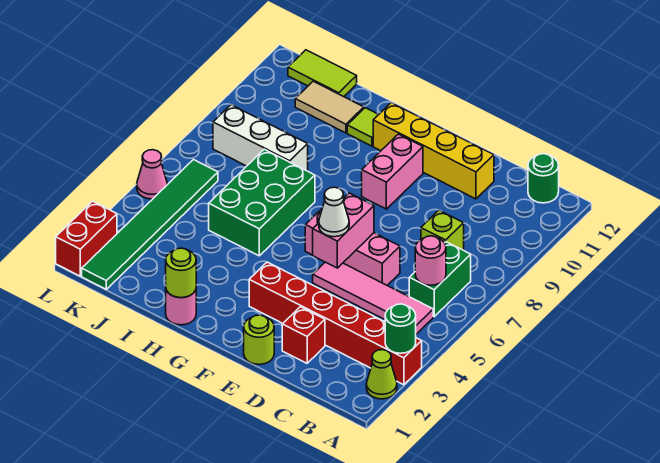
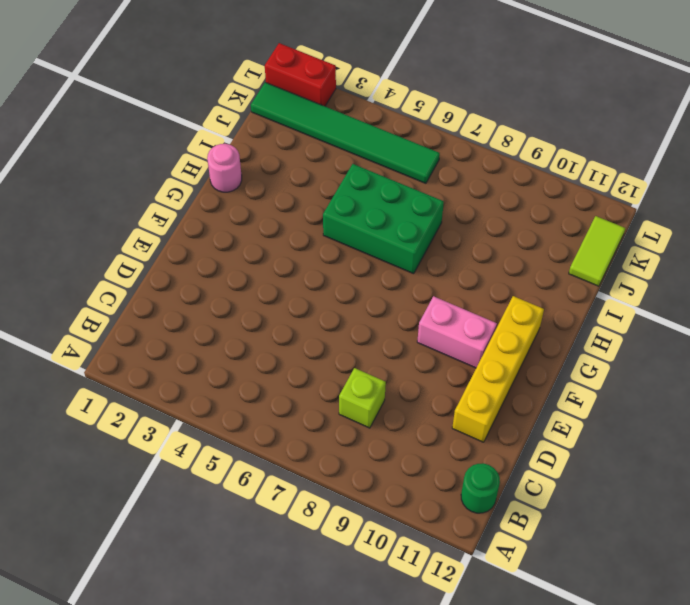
none -> lime 1x1 cone [366,350,397,399]
none -> red 1x6 brick [249,262,422,385]
none -> pink 1x4 tile [313,262,433,334]

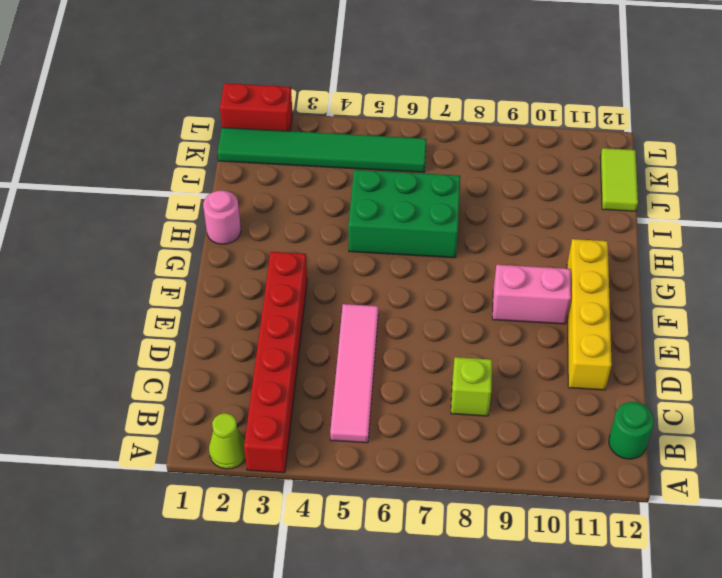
none -> green 1x2 brick [409,242,471,317]
none -> red 1x1 brick [282,307,325,363]
none -> pink 1x3 brick [305,209,400,285]

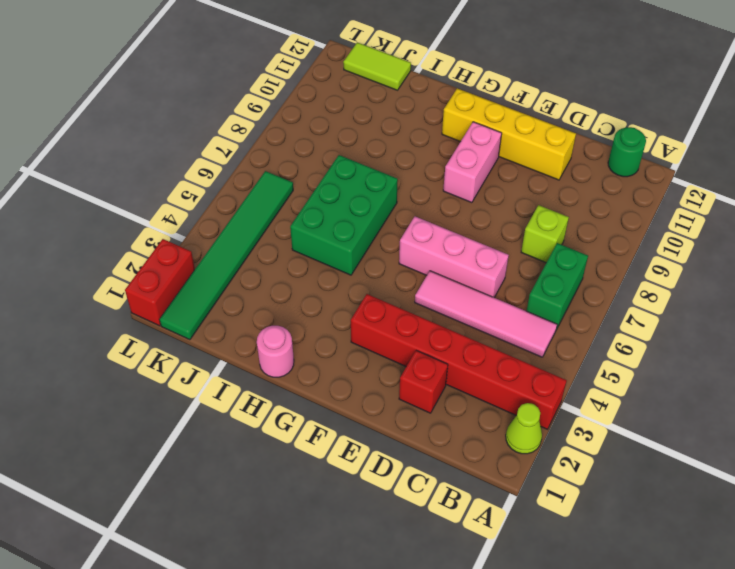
none -> lime 1x1 round brick [244,315,274,364]
none -> lime 1x1 tile [347,108,378,146]
none -> white 1x3 brick [213,105,308,171]

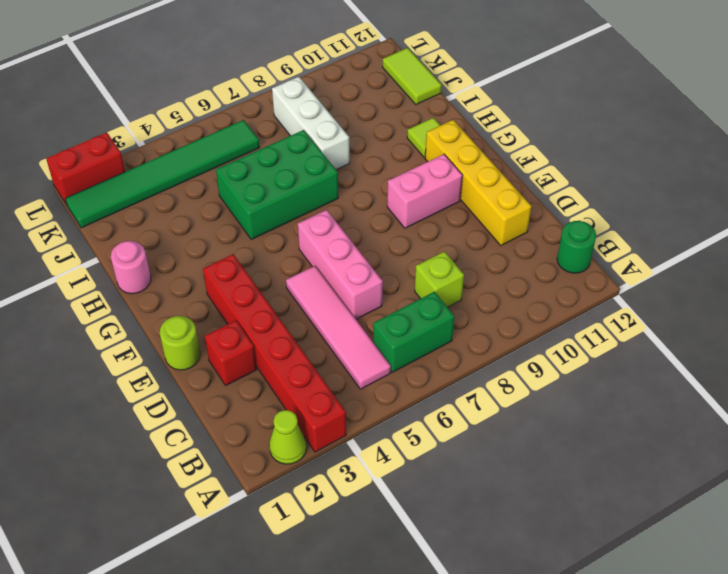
none -> tan 1x2 tile [295,81,364,133]
none -> pink 1x1 cone [137,150,167,199]
none -> green 1x1 round brick [385,304,416,353]

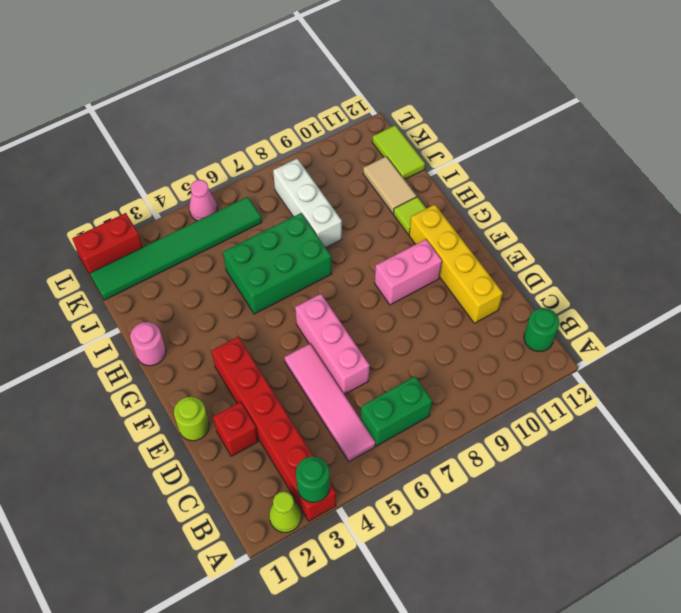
none -> lime 1x1 brick [421,210,464,250]
none -> pink 1x1 round brick [415,236,446,285]
none -> pink 1x2 brick [313,193,374,268]

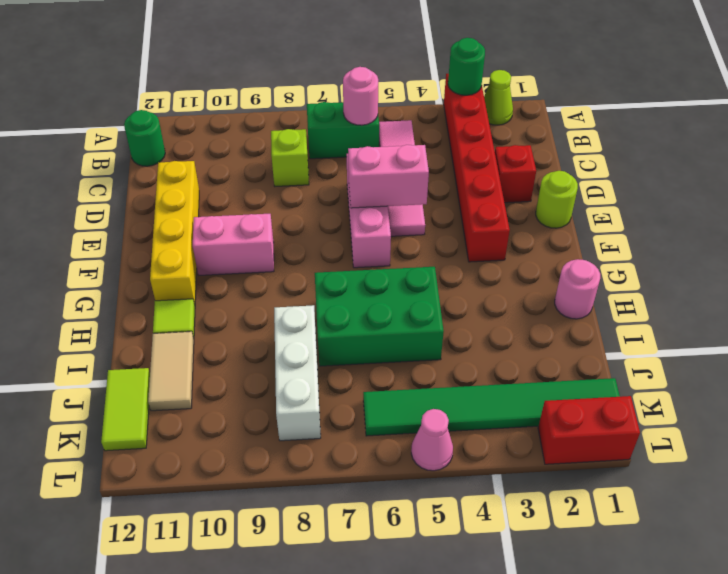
none -> lime 1x1 round brick [166,248,196,298]
none -> white 1x1 cone [319,187,349,237]

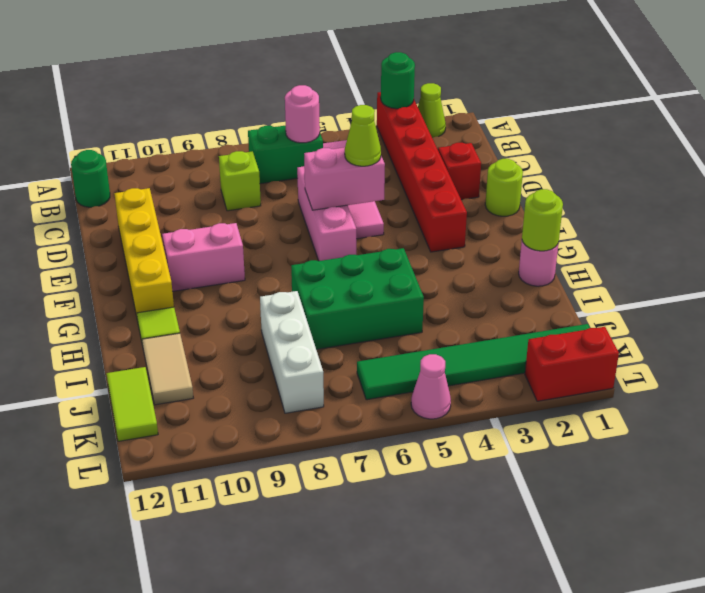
lime 1x1 cone [345,105,381,166] -> white 1x1 cone [319,187,349,237]

